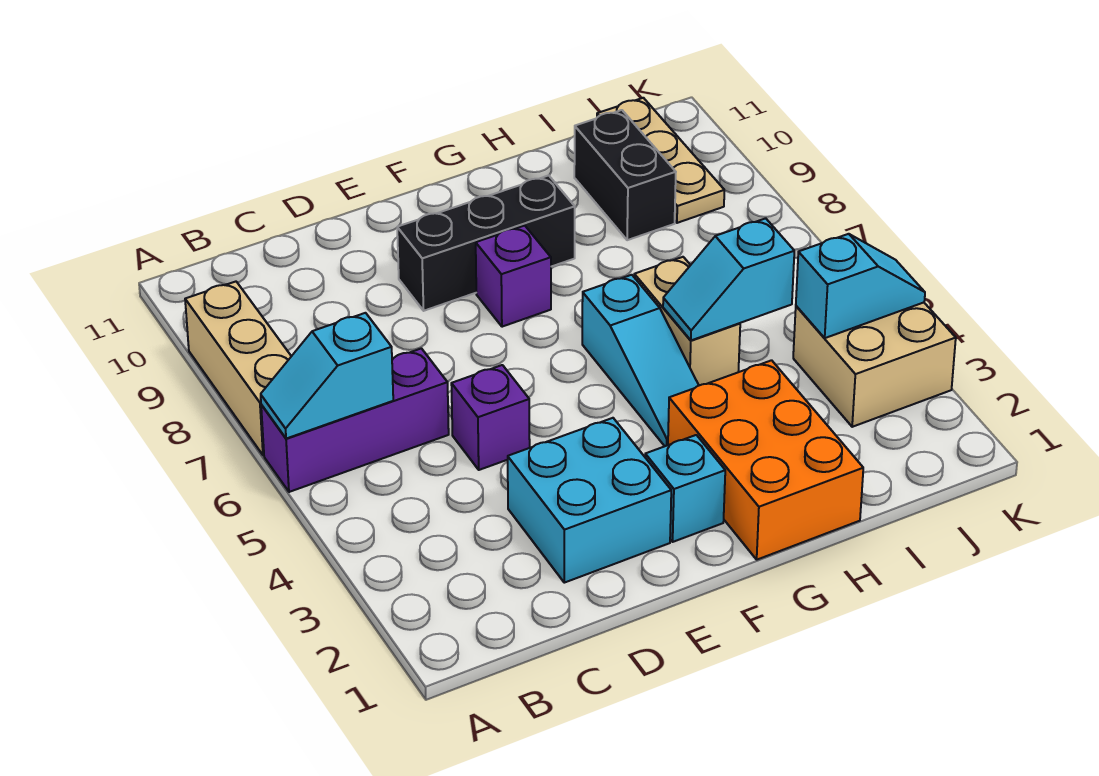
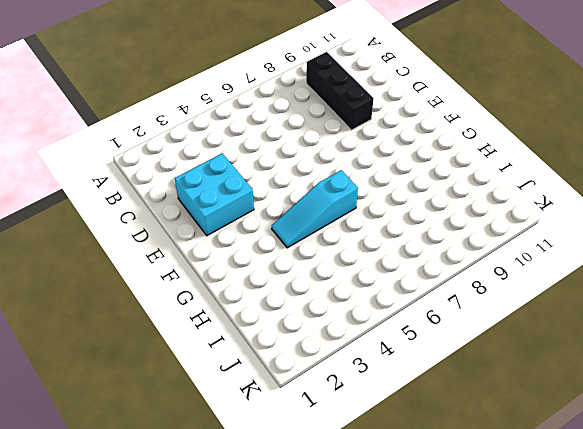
black 1x3 brick [306,52,374,130] -> black 1x3 brick moved to [397,175,575,311]
none -> purple 1x3 brick [261,348,449,492]
none -> tan 1x3 brick [185,282,291,455]
none -> purple 1x1 brick [451,365,530,470]

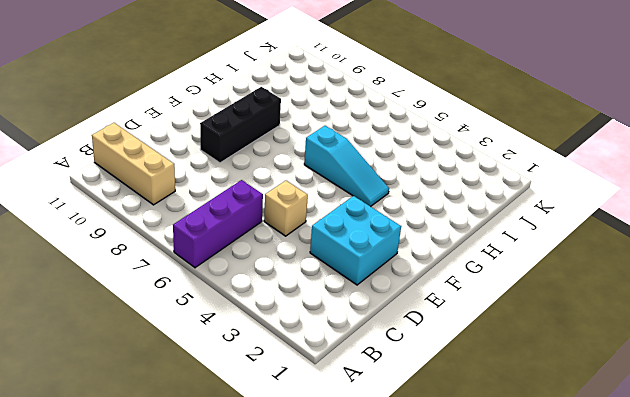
tan 1x3 brick [92,123,175,205] -> tan 1x3 brick moved to [185,282,291,455]
tan 1x1 brick [264,181,308,236] -> purple 1x1 brick [451,365,530,470]
none -> cyan 1x1 brick [645,435,725,542]
none -> purple 1x1 brick [476,226,551,327]
none -> orange 2x3 brick [668,360,863,560]

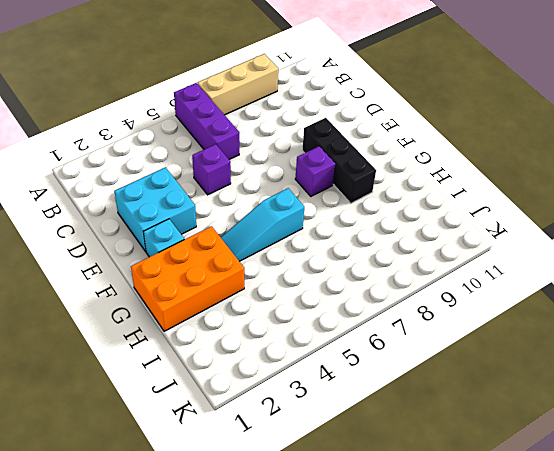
none -> tan 1x2 brick [634,257,740,385]
none -> black 1x2 brick [574,110,676,240]
none -> tan 2x2 brick [793,303,956,427]

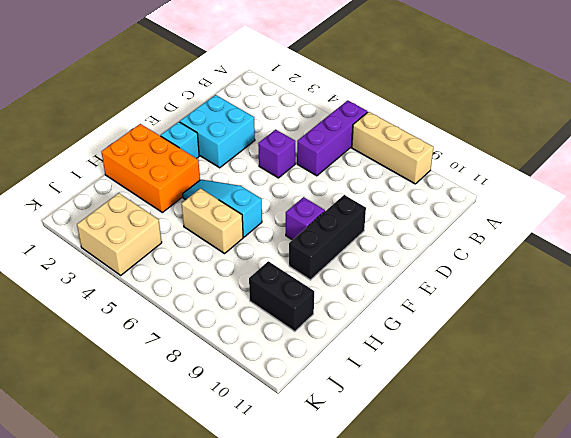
none -> tan 1x3 plate [597,98,724,223]
none -> cyan 1x2 slope [261,313,393,439]
none -> cyan 1x2 slope [663,218,794,340]

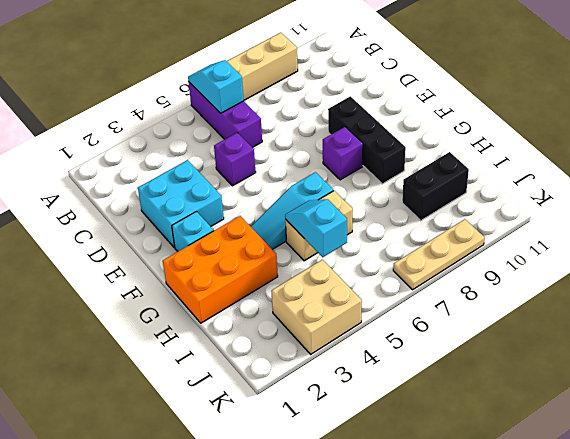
tan 1x3 plate [393,219,484,290] -> tan 1x3 plate moved to [597,98,724,223]
none -> cyan 1x2 slope [796,234,925,338]

